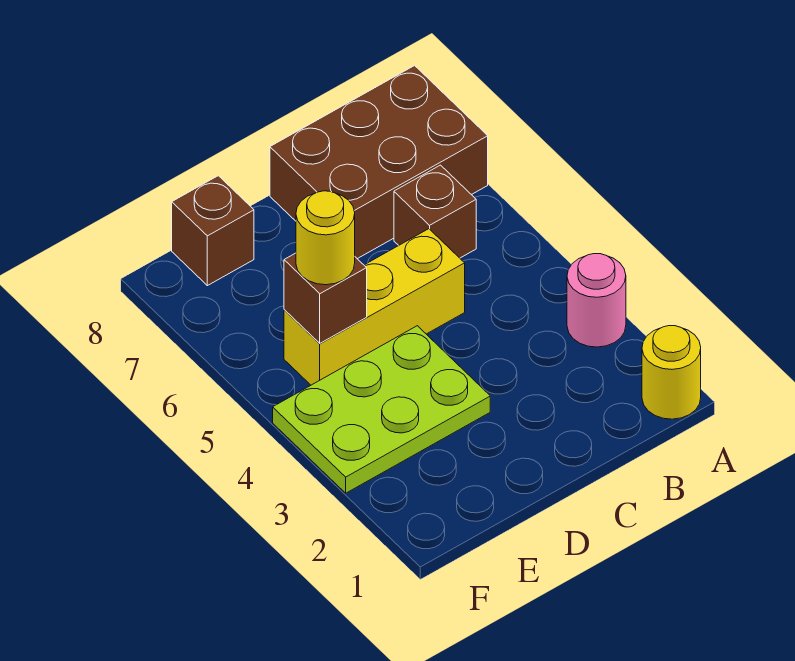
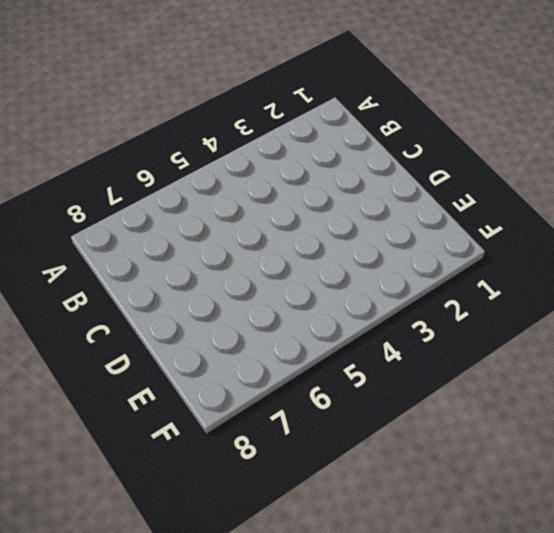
none -> yellow 1x1 round brick [642,326,701,419]
none -> pink 1x1 round brick [567,254,626,347]

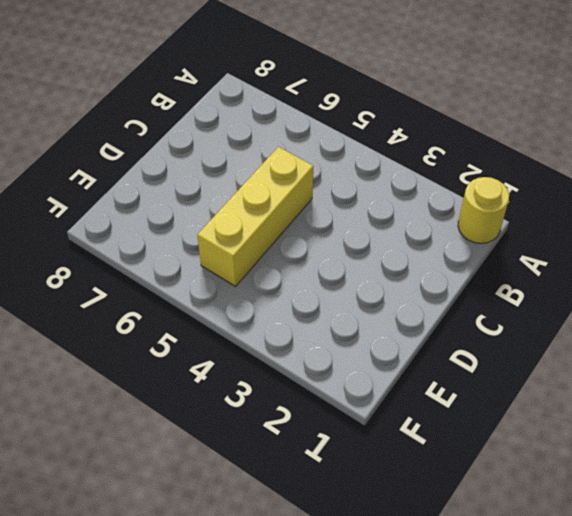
none -> pink 1x1 round brick [567,254,626,347]
none -> brown 2x3 brick [270,66,488,259]

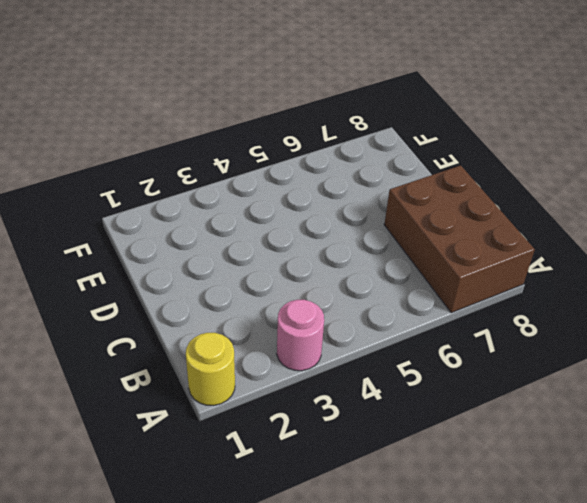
none -> brown 1x1 brick [394,165,476,258]
none -> yellow 1x3 brick [284,229,465,385]

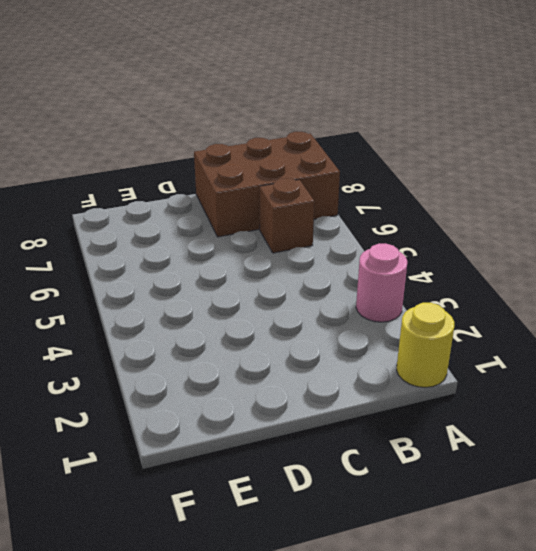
none -> yellow 1x3 brick [284,229,465,385]
none -> lime 2x3 plate [273,326,490,493]

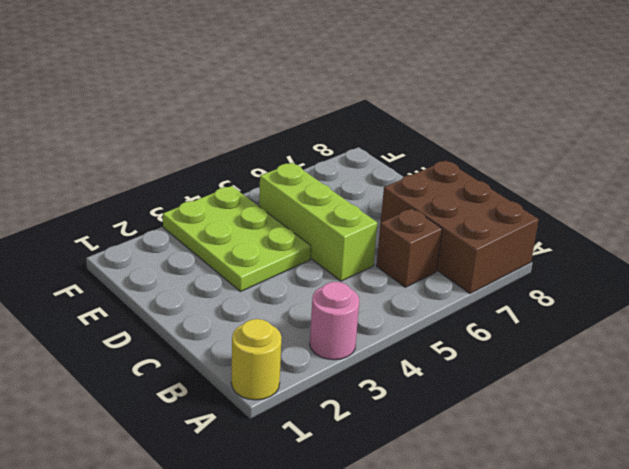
lime 1x3 brick [259,163,377,281] -> yellow 1x3 brick [284,229,465,385]
none -> brown 1x1 brick [172,176,254,286]
none -> brown 1x1 brick [284,253,367,343]

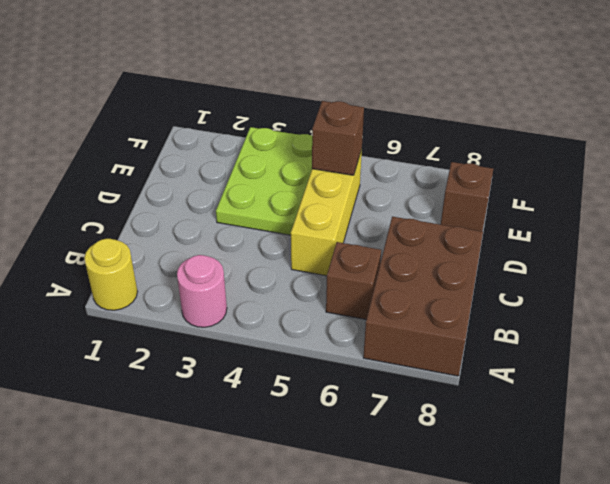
none -> yellow 1x1 round brick [296,191,355,285]

